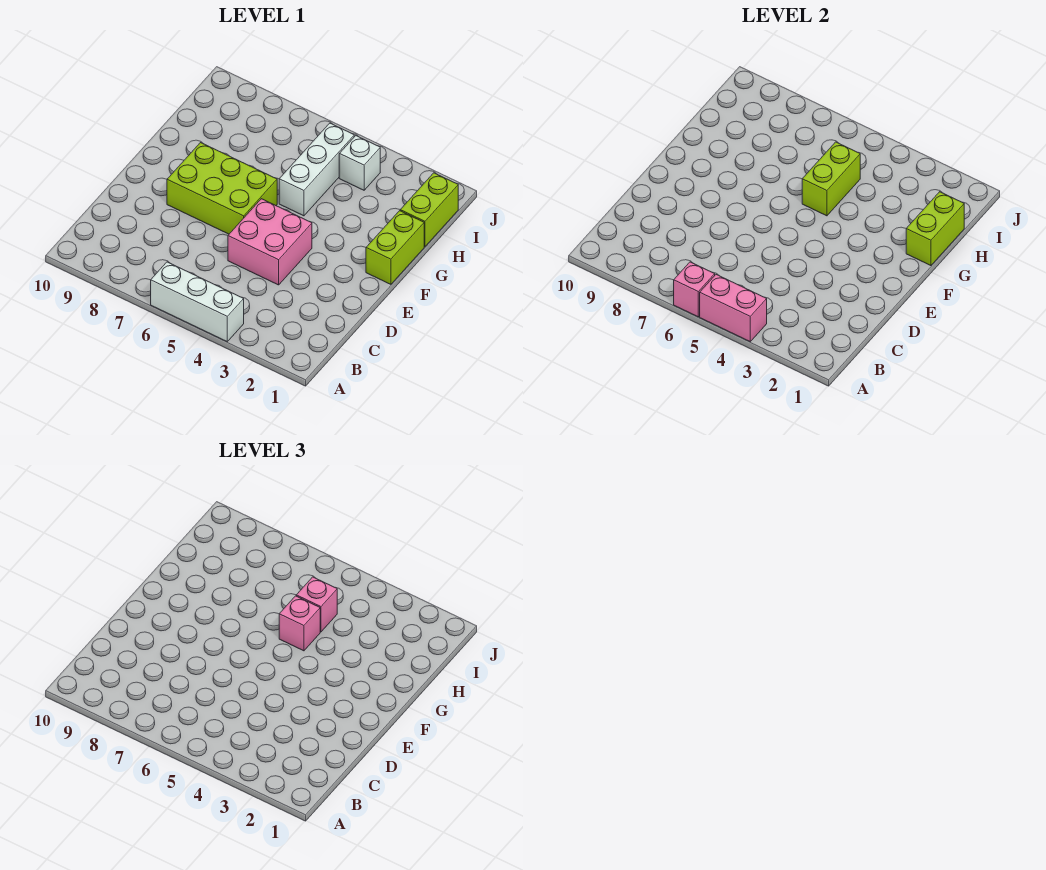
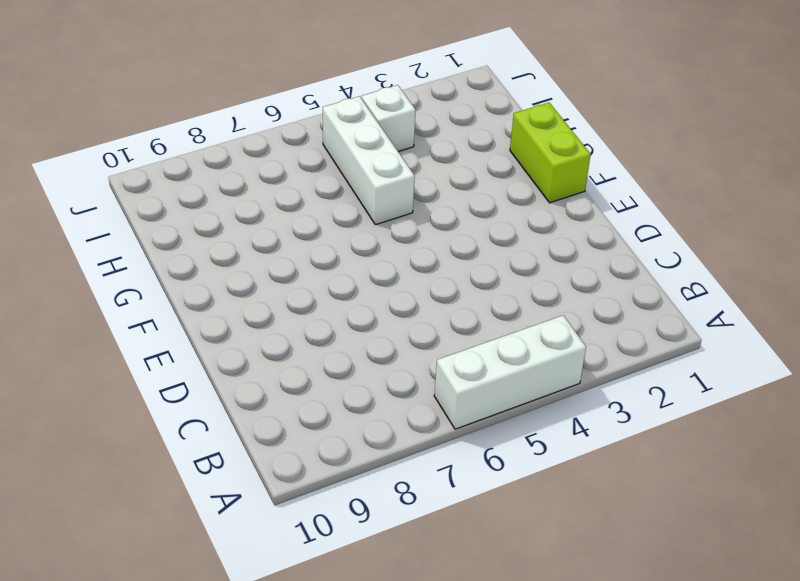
none -> pink 2x2 brick [228,199,312,285]
none -> lime 2x3 brick [167,143,277,234]
none -> lime 1x2 brick [400,173,458,247]

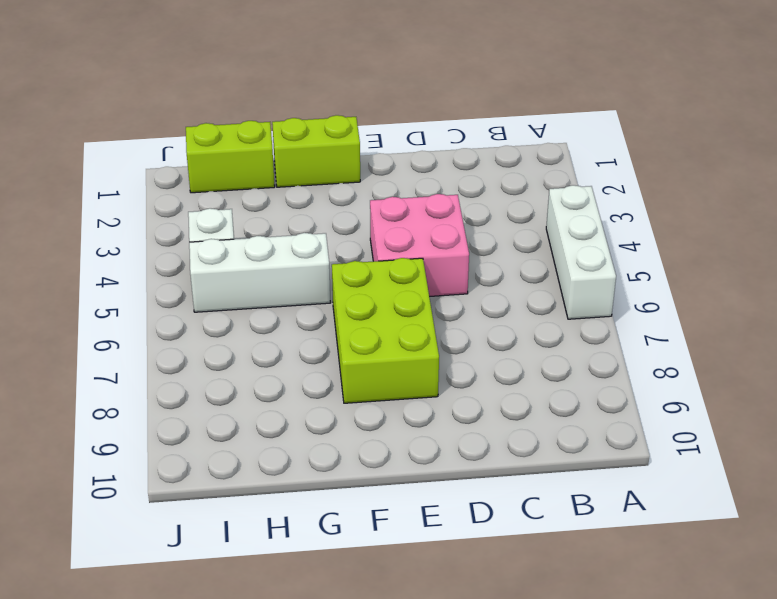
none -> pink 1x2 brick [700,275,767,341]
none -> pink 1x1 brick [674,262,715,317]
none -> lime 1x2 brick [906,192,964,266]

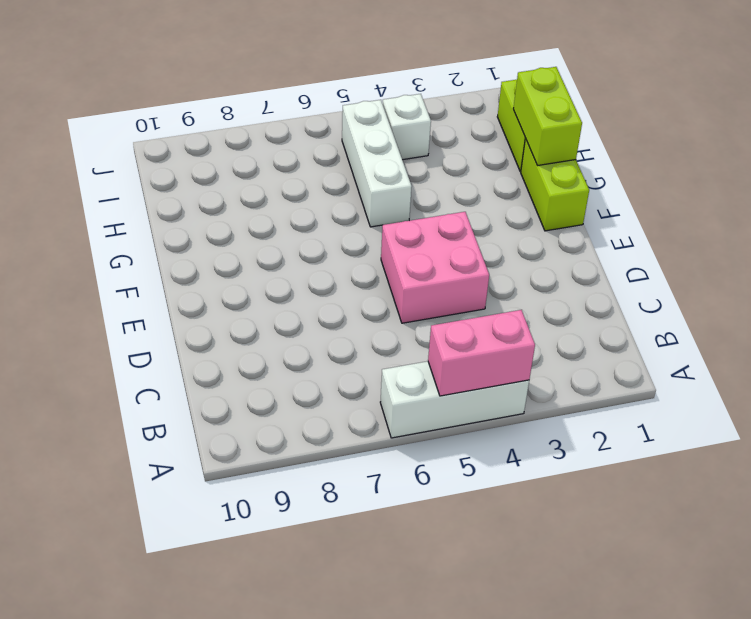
none -> lime 2x3 brick [167,143,277,234]
none -> pink 1x1 brick [674,262,715,317]
none -> lime 1x2 brick [802,142,860,216]

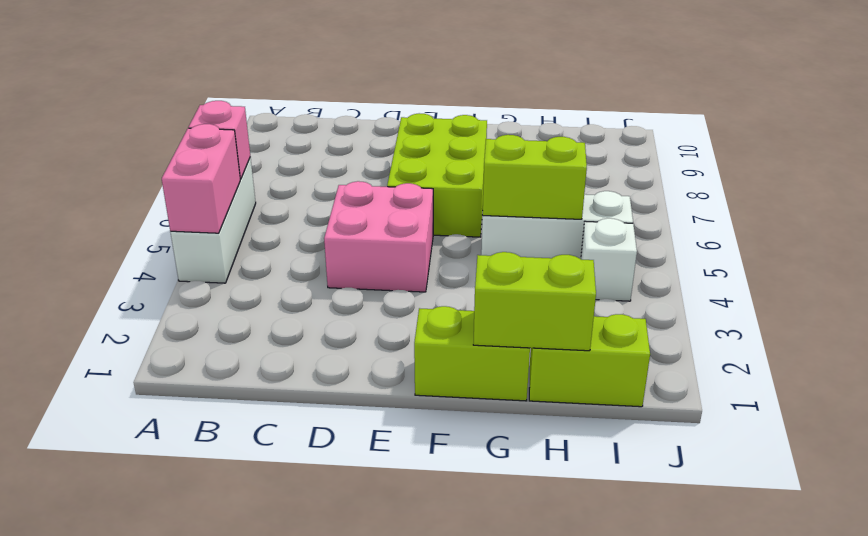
none -> pink 1x1 brick [279,596,320,651]
none -> pink 1x1 brick [296,577,337,632]

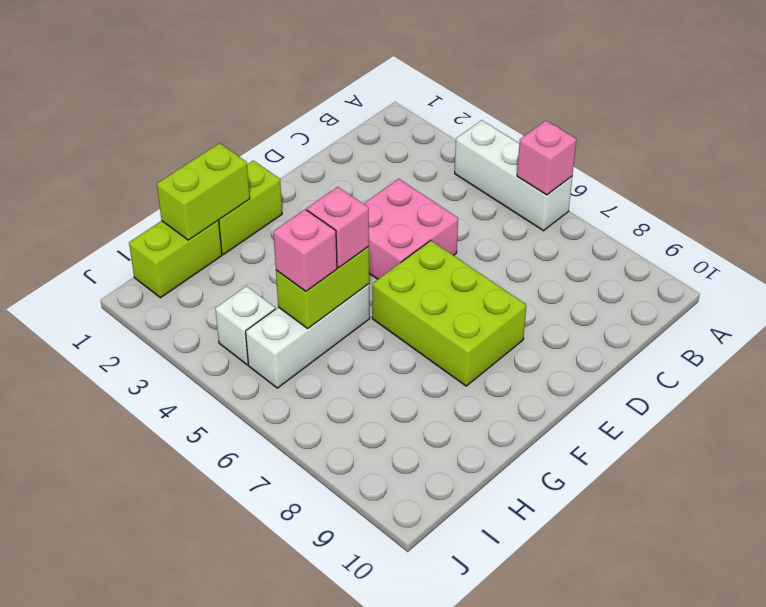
none -> pink 1x2 brick [700,275,767,341]

